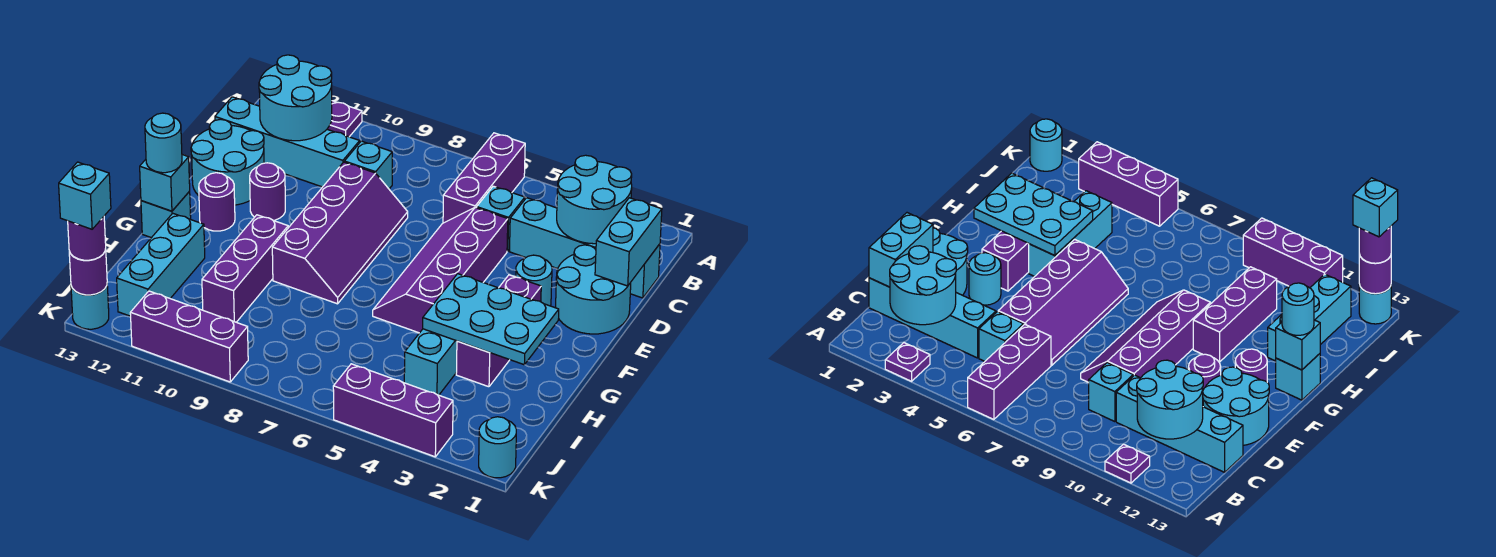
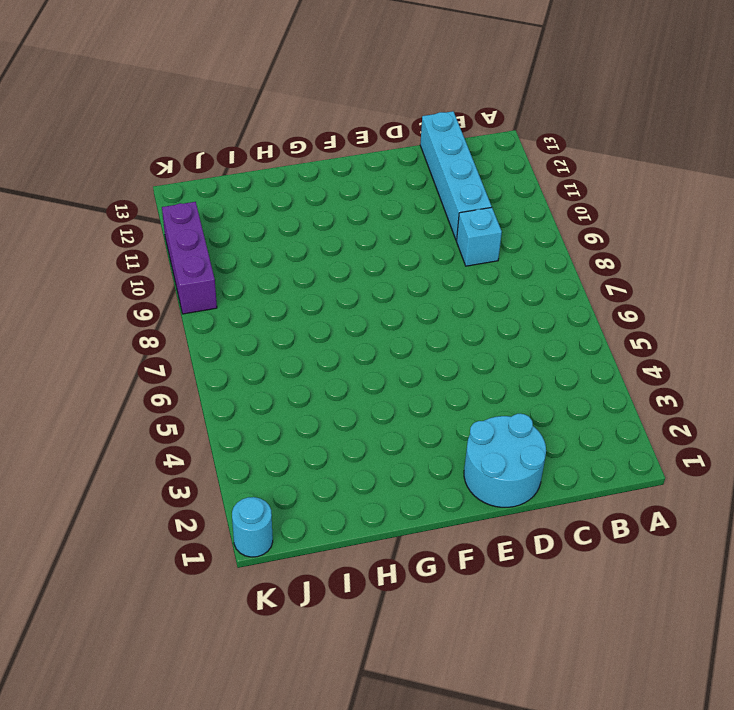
none -> purple 1x1 plate [885,343,930,381]
none -> purple 1x3 brick [443,133,525,223]
none -> purple 1x1 plate [327,101,362,137]
none -> cyan 1x4 brick [509,198,660,298]

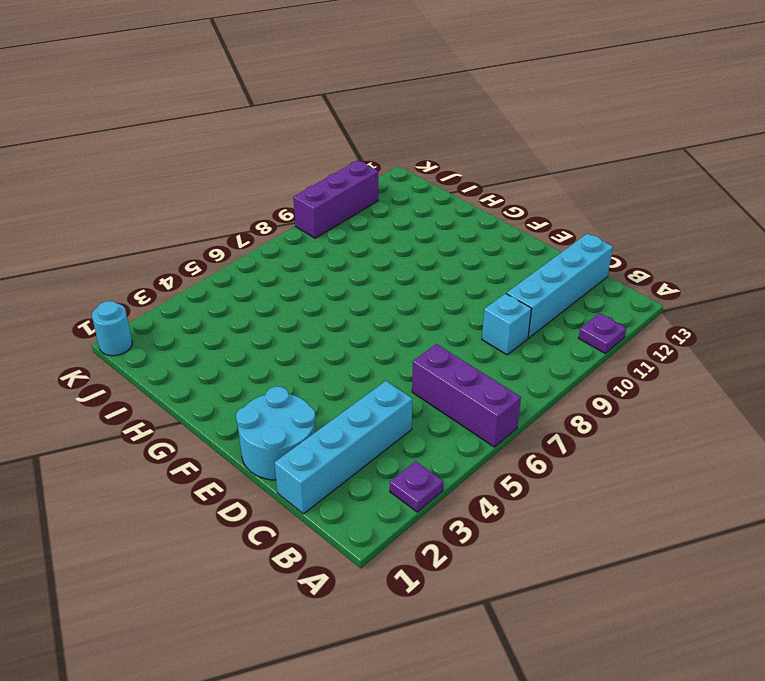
none -> cyan 1x1 brick [477,186,525,251]
none -> purple 2x4 slope [373,207,508,333]
none -> purple 2x4 slope [272,162,408,304]
none -> cyan 2x2 round brick [191,119,264,205]

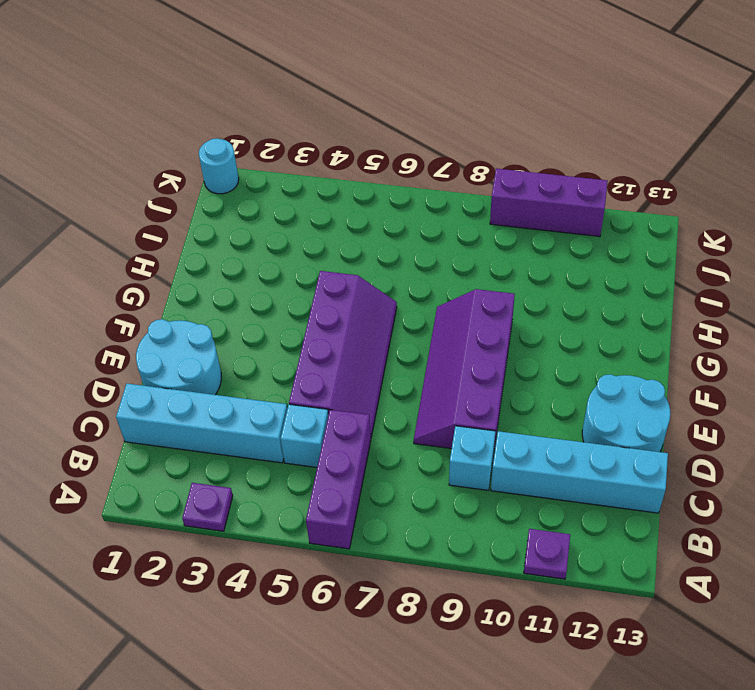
none -> cyan 1x1 round brick [516,255,552,306]
none -> purple 1x1 round brick [250,163,285,221]
none -> purple 1x3 brick [456,275,541,387]
none -> purple 1x1 round brick [199,173,235,231]

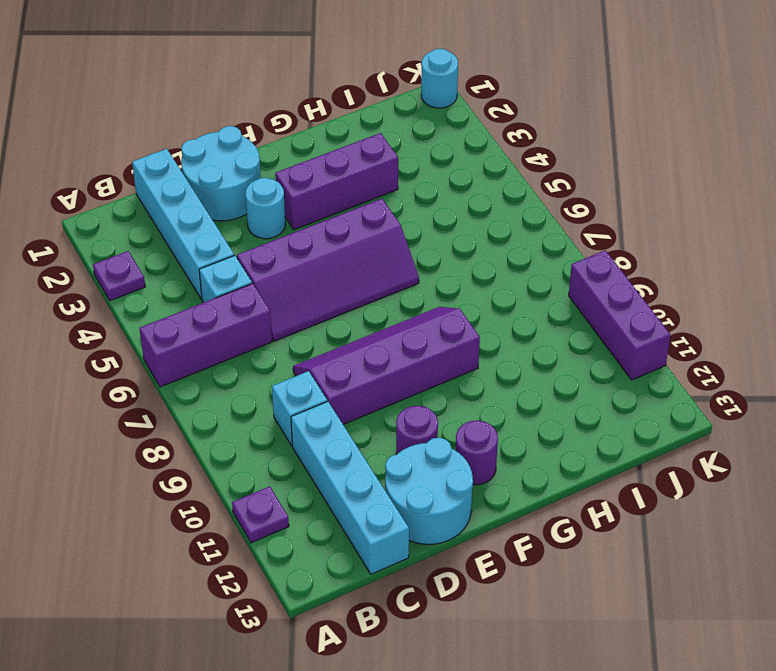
none -> cyan 1x3 brick [404,329,457,395]
none -> purple 1x3 brick [202,215,288,322]
none -> cyan 1x1 brick [141,191,191,238]
none -> cyan 1x3 brick [117,213,205,316]

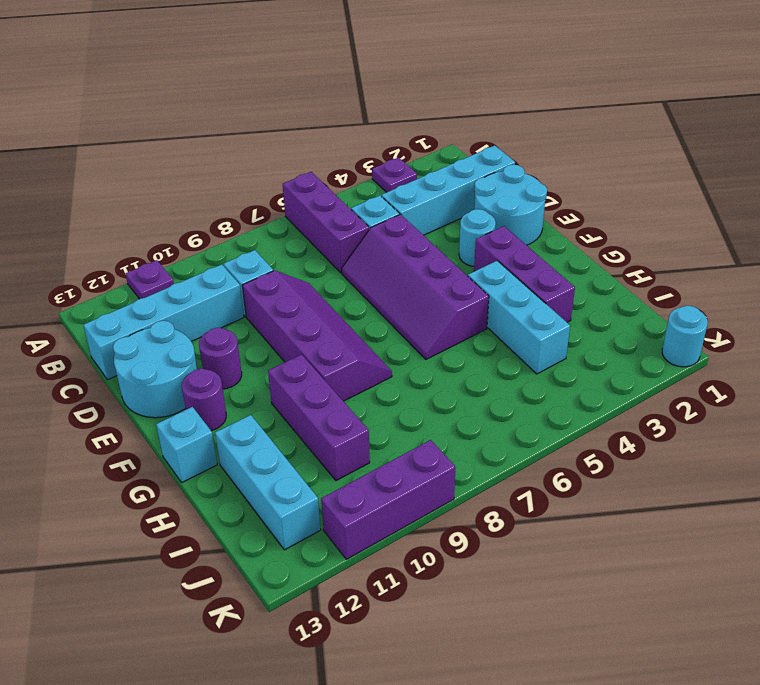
none -> purple 1x3 brick [333,364,453,457]
none -> cyan 1x1 round brick [71,286,109,329]
none -> cyan 2x2 round brick [557,155,632,244]
none -> cyan 2x2 round brick [259,55,332,141]

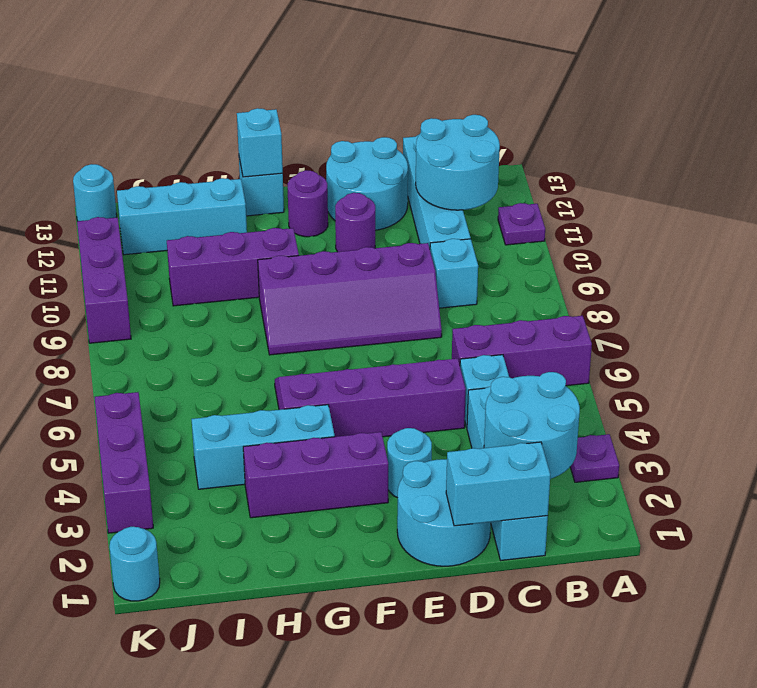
none -> cyan 2x3 plate [423,274,559,365]
none -> purple 1x1 round brick [69,249,107,295]
none -> cyan 1x1 round brick [145,113,182,173]
none -> purple 1x1 round brick [68,217,106,260]

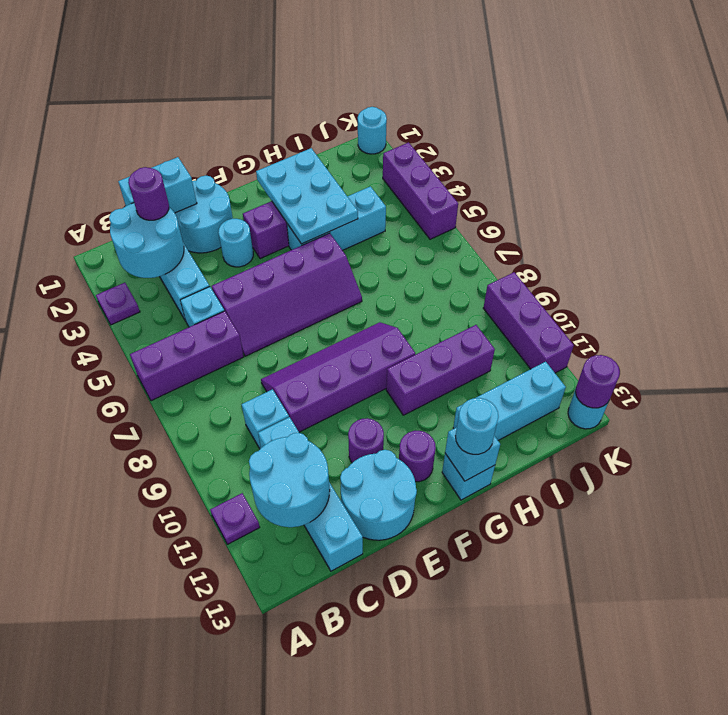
purple 1x1 round brick [128,167,169,220] -> purple 1x1 round brick moved to [68,217,106,260]
none -> cyan 1x1 brick [59,162,111,229]

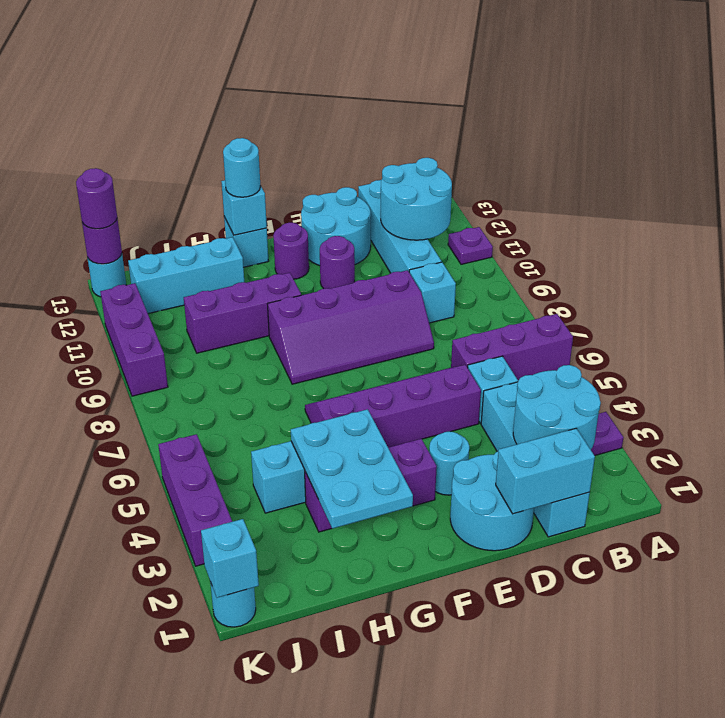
cyan 1x1 brick [201,519,259,598] -> cyan 1x1 brick moved to [59,162,111,229]

